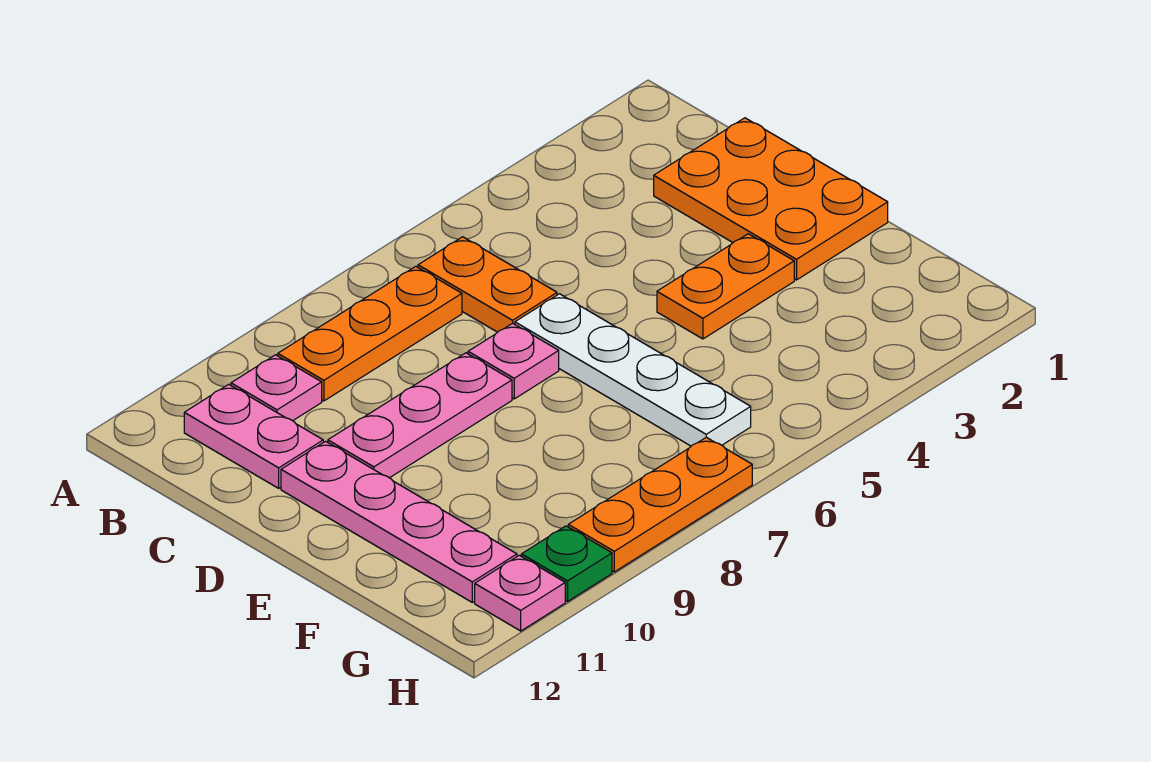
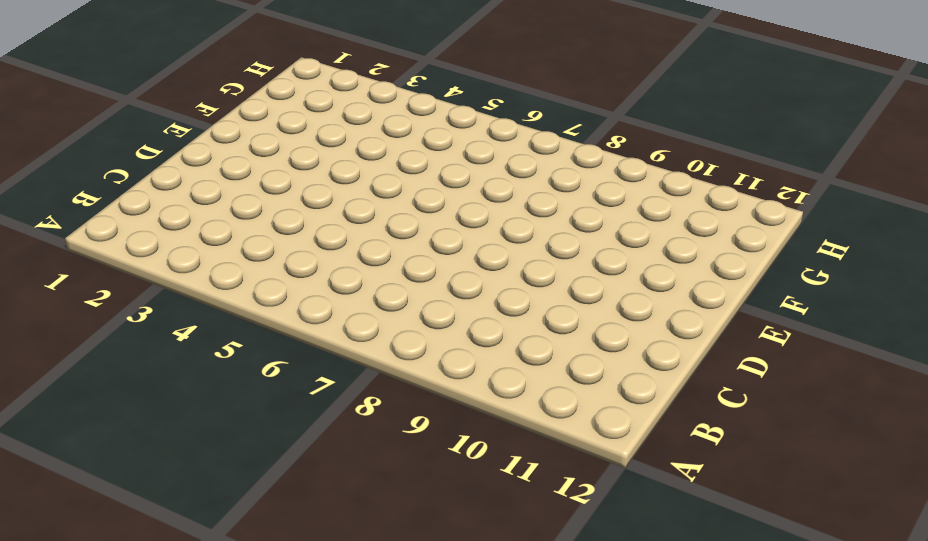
none -> orange 1x2 plate [418,237,557,332]
none -> orange 1x3 plate [278,266,462,401]
none -> pink 1x1 plate [231,355,322,421]

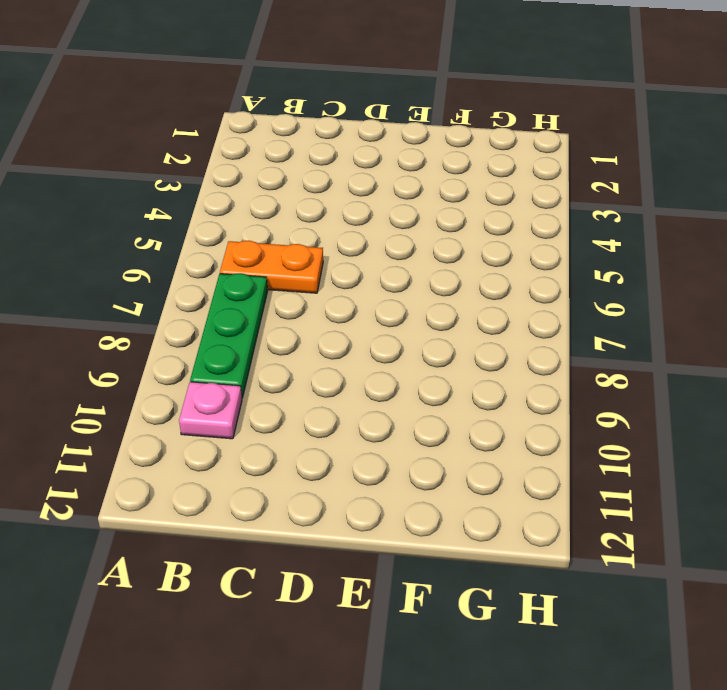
green 1x3 plate [190,273,268,398] -> orange 1x3 plate [278,266,462,401]
none -> pink 1x2 plate [184,384,323,488]
none -> orange 2x3 plate [654,118,888,280]
none -> white 1x4 plate [515,294,751,446]

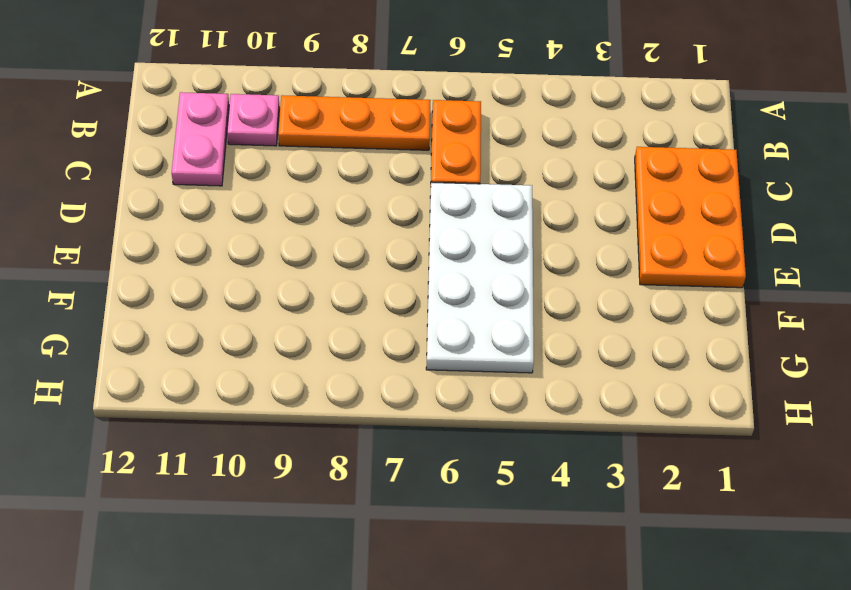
white 2x4 plate [426,182,534,373] -> white 1x4 plate [515,294,751,446]
none -> pink 1x1 plate [468,323,559,399]
none -> pink 1x3 plate [328,353,512,478]
none -> pink 1x4 plate [281,441,517,602]

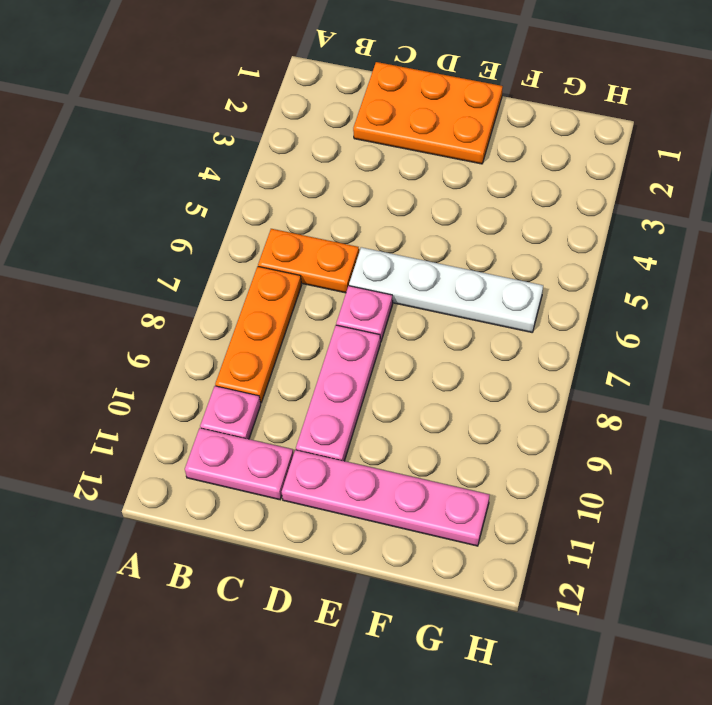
none -> orange 1x2 plate [657,234,794,339]
none -> orange 1x3 plate [568,437,752,572]
none -> green 1x1 plate [521,526,612,601]

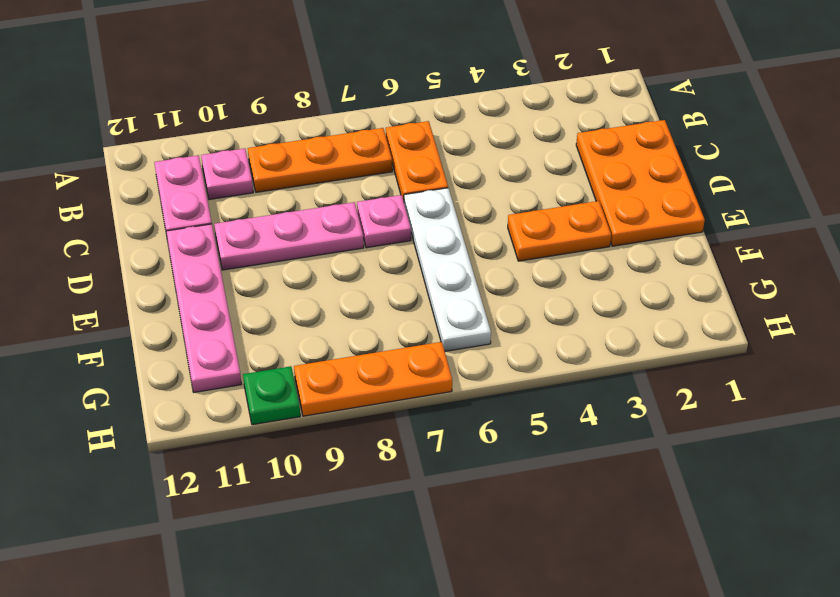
none -> pink 1x1 plate [475,555,565,631]

